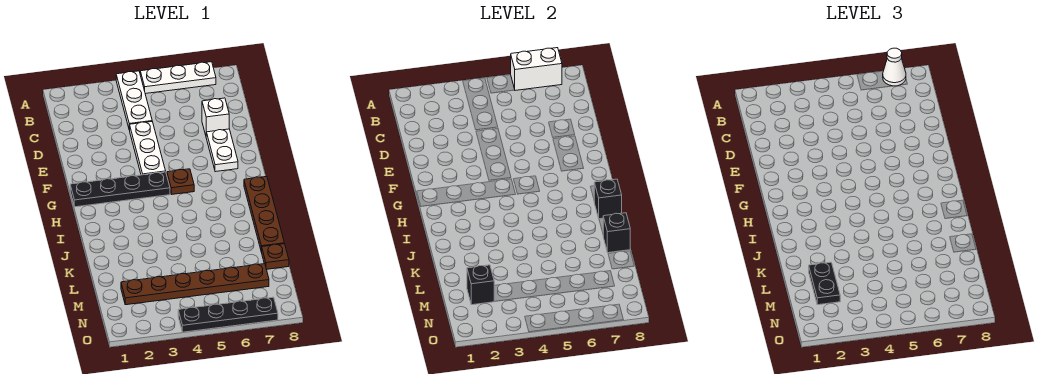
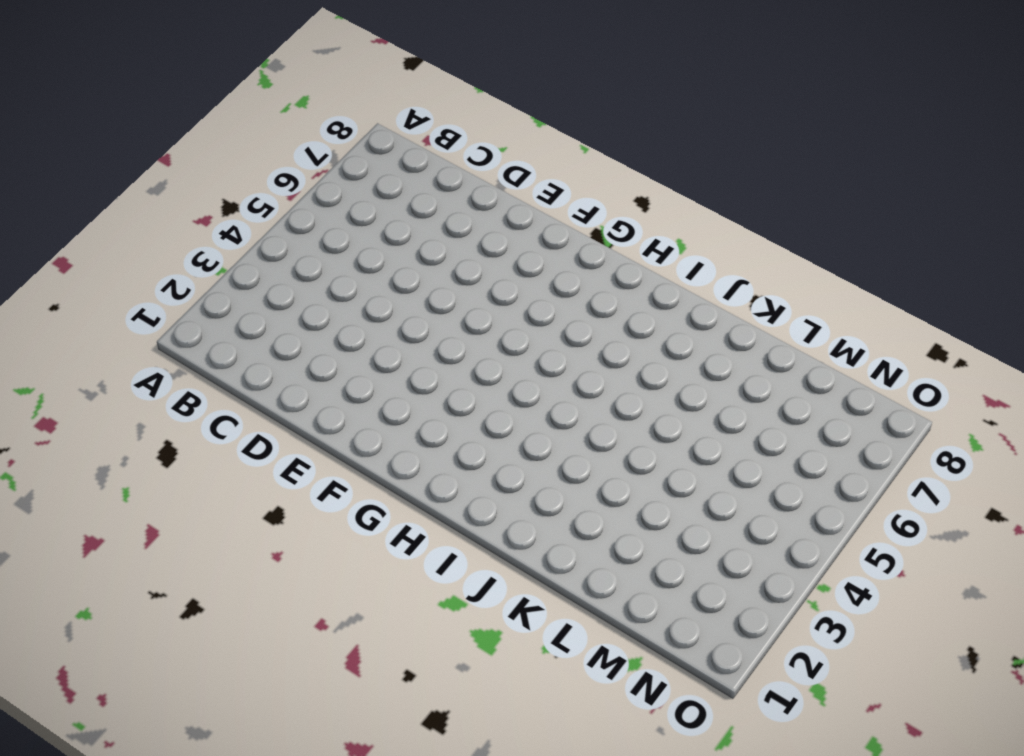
none -> white 1x3 plate [116,71,152,130]
none -> white 1x3 plate [140,62,216,94]
none -> white 1x3 plate [130,121,166,175]

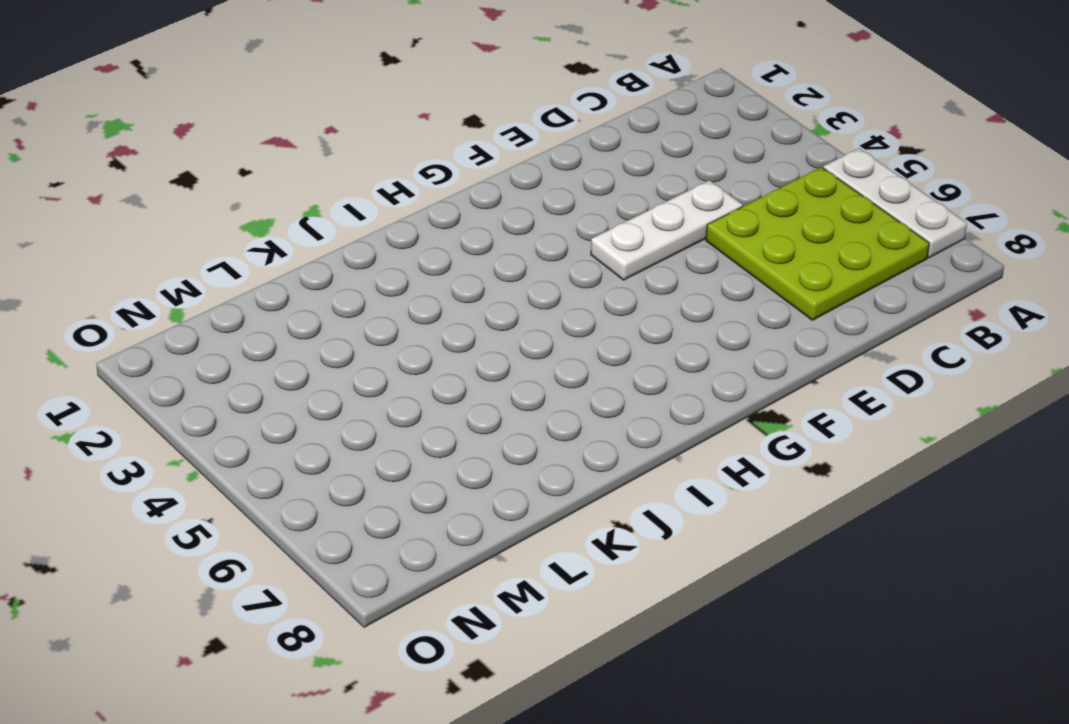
lime 3x3 plate [706,167,929,320] -> white 1x1 brick [202,98,229,135]
none -> white 1x3 plate [116,71,152,130]
none -> white 1x2 plate [206,129,238,172]
none -> black 1x4 plate [70,172,170,207]

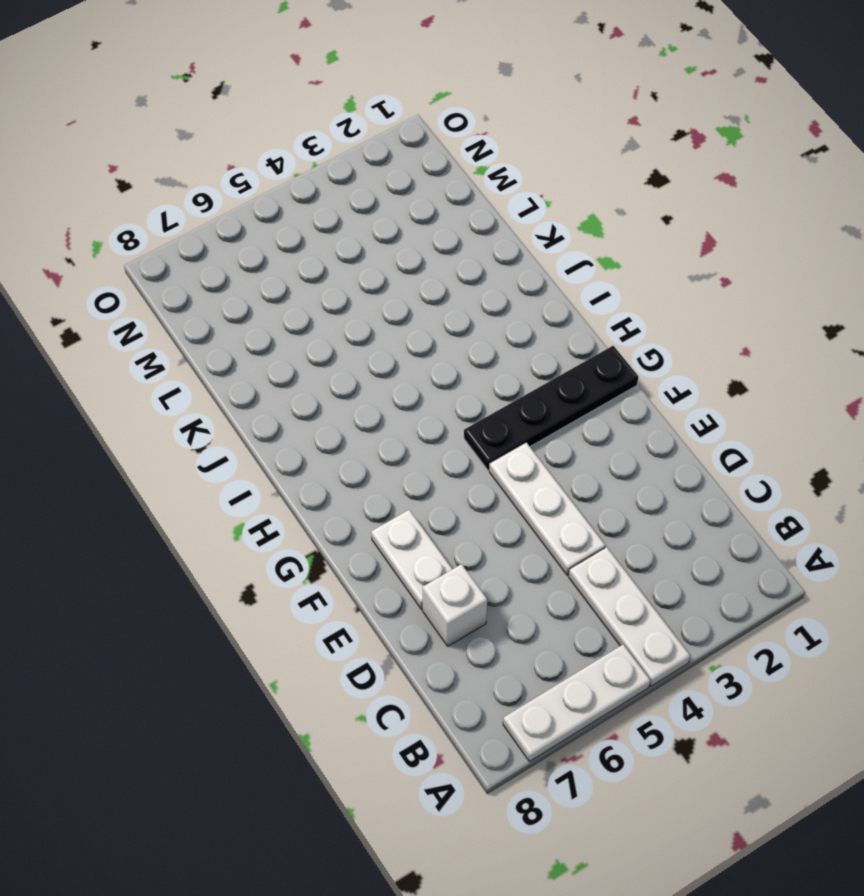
none -> brown 1x1 plate [167,169,194,195]
none -> brown 1x4 plate [244,176,284,252]
none -> brown 1x1 plate [262,244,289,269]

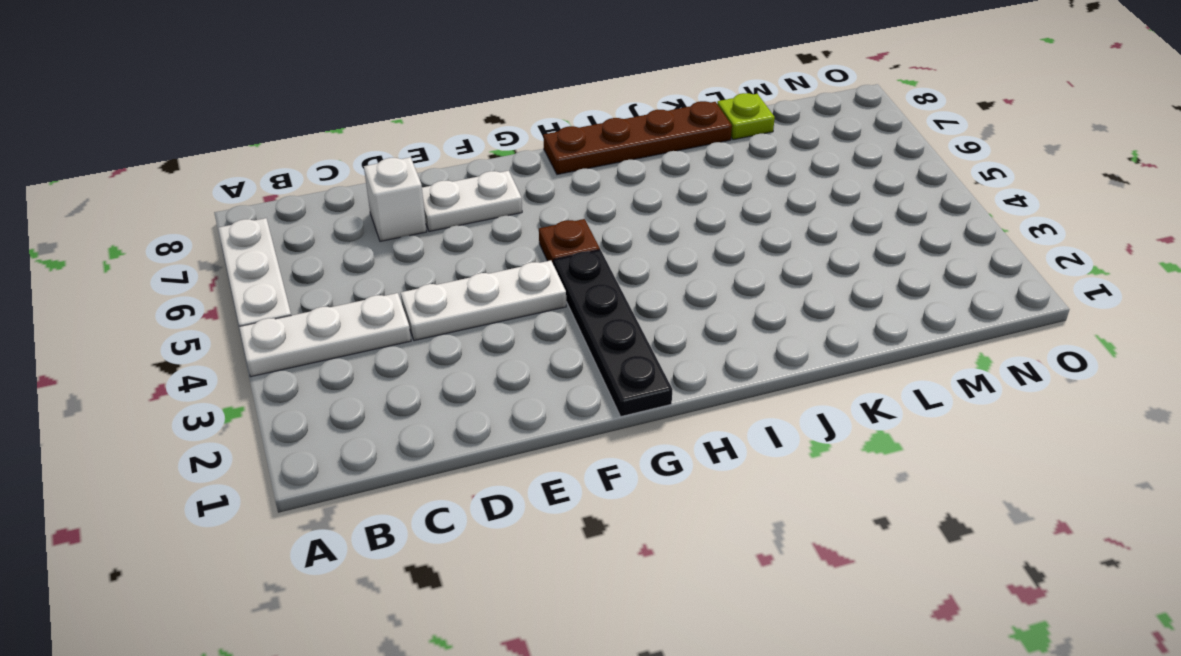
lime 1x1 plate [717,93,775,140] -> brown 1x1 plate [262,244,289,269]
none -> brown 1x6 plate [121,264,269,305]
none -> black 1x4 plate [178,297,278,332]
none -> white 1x2 brick [511,48,562,90]

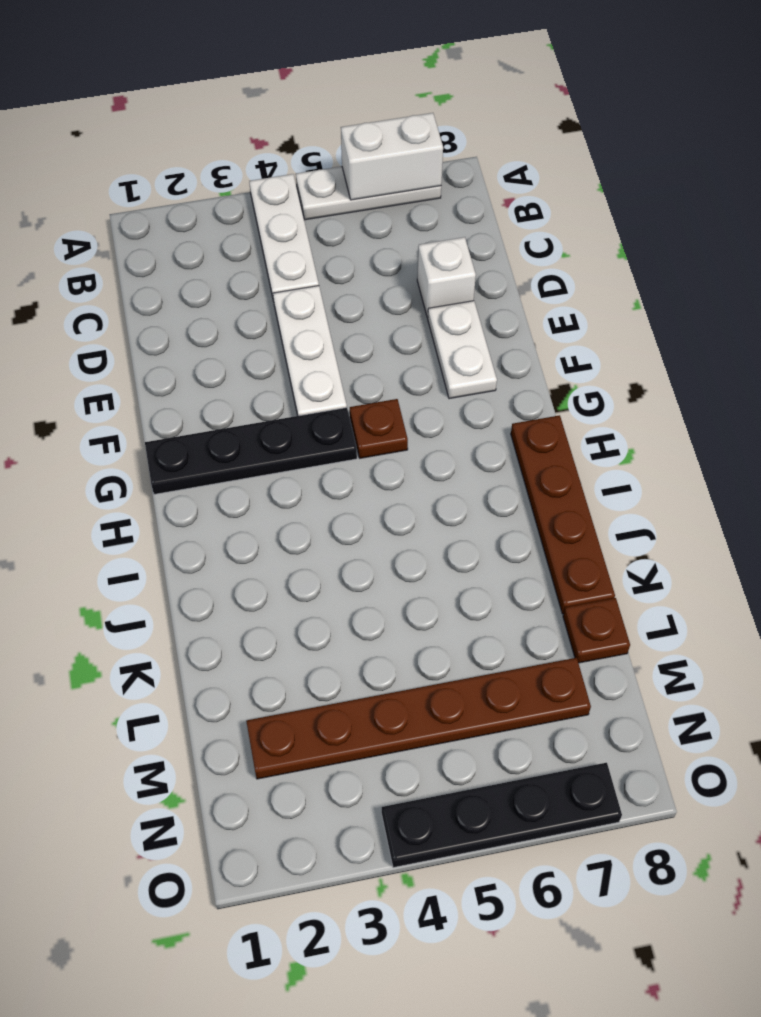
none -> black 1x1 brick [594,179,622,219]
none -> black 1x1 brick [603,213,630,253]
none -> black 1x1 brick [467,265,495,305]

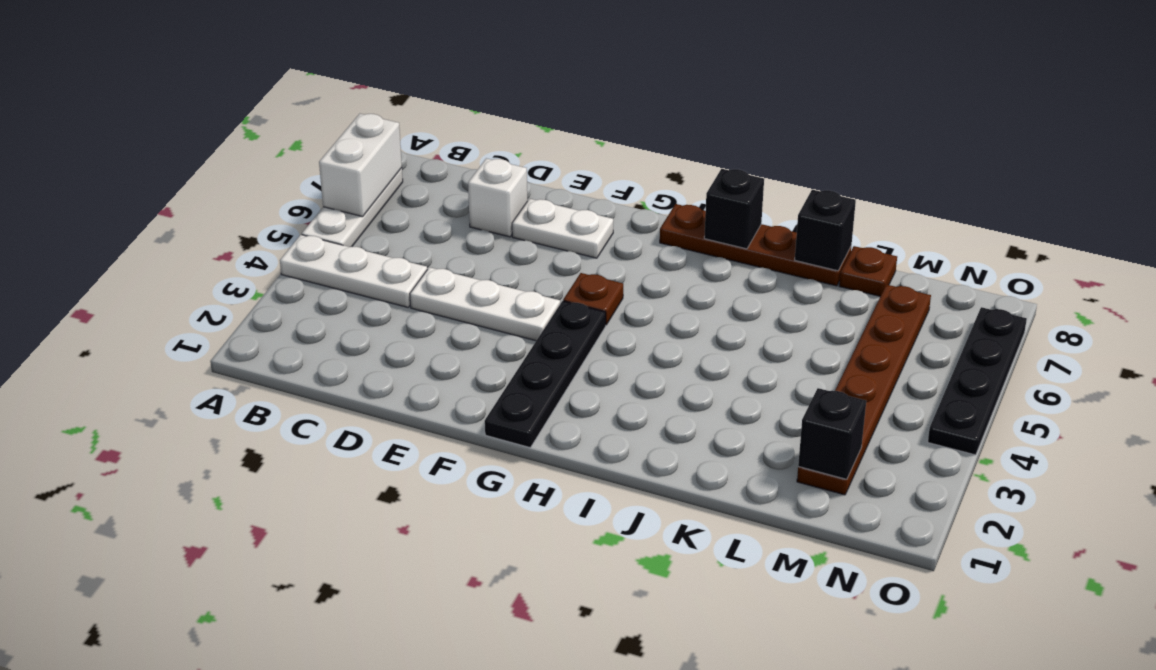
none -> white 1x1 cone [883,48,906,86]
none -> black 1x2 plate [809,262,840,305]

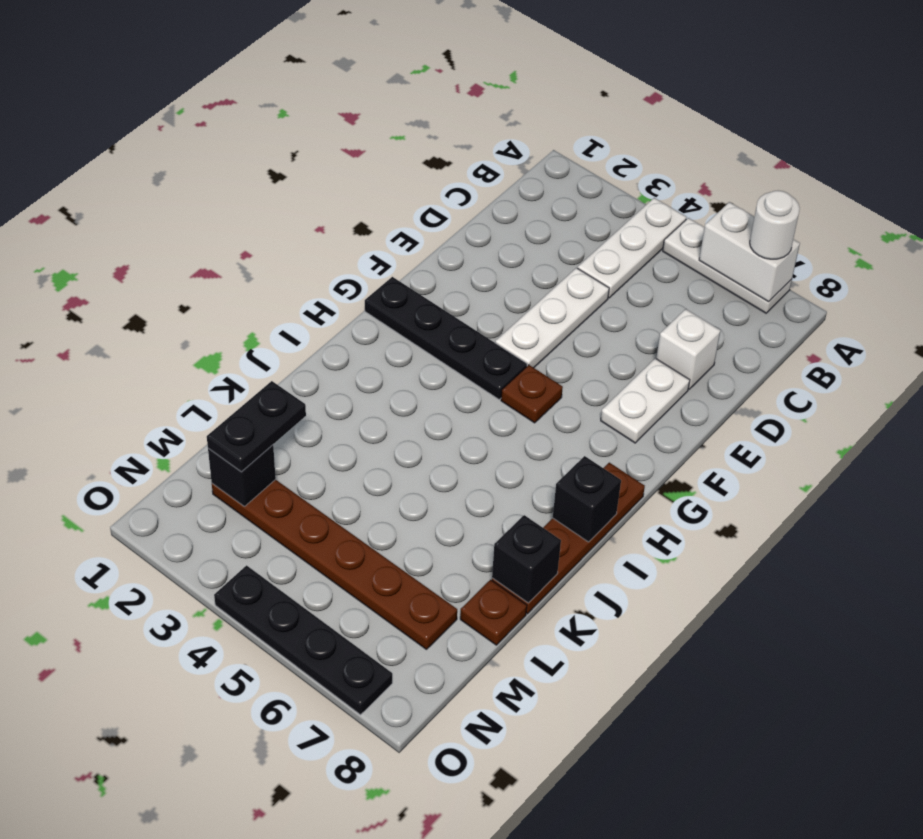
white 1x1 round brick [750,190,800,259] -> white 1x1 cone [883,48,906,86]

